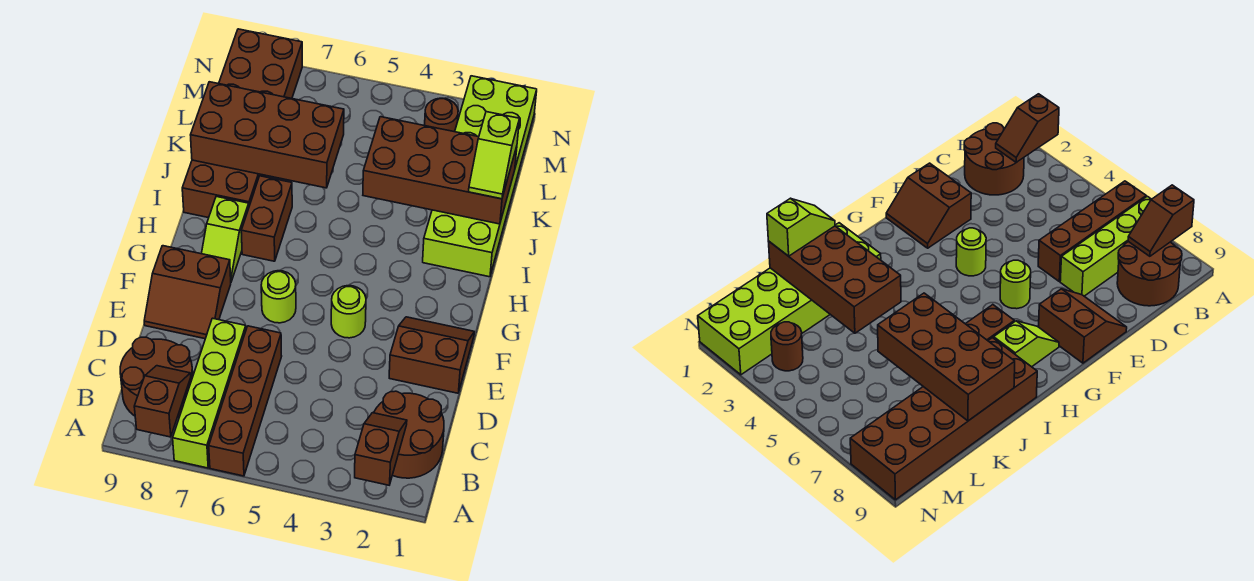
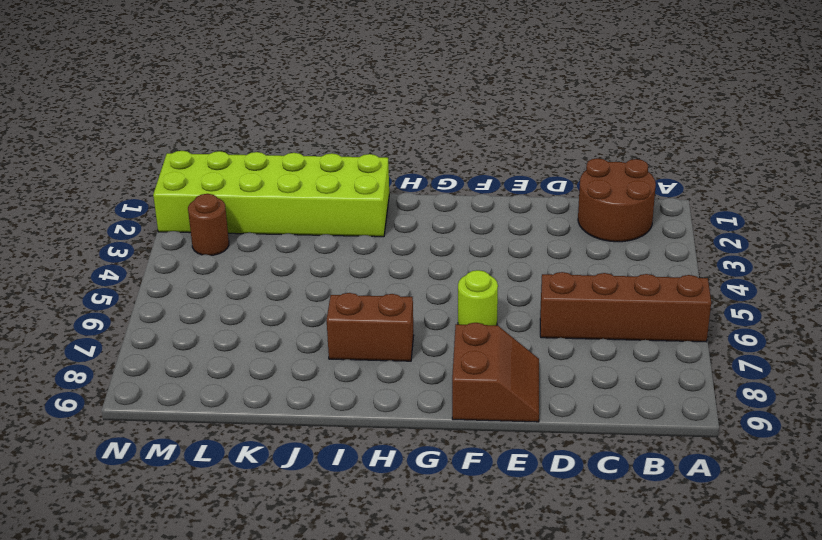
none -> lime 1x4 brick [173,318,246,468]
none -> brown 2x2 round brick [120,337,193,418]
none -> brown 2x2 slope [389,317,474,393]

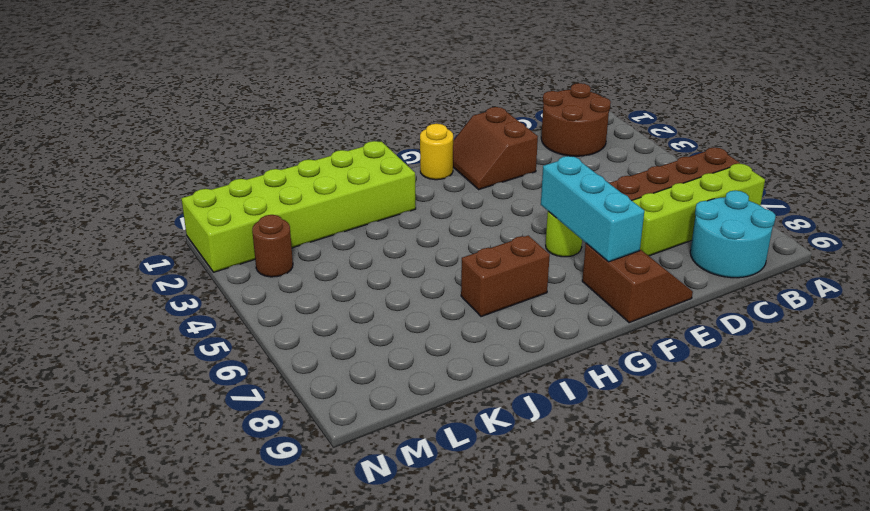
cyan 2x2 round brick [690,191,776,278] -> brown 2x2 round brick [120,337,193,418]
cyan 1x3 brick [541,156,644,262] -> none
yellow 1x1 round brick [420,124,453,180] -> none
none -> lime 1x1 round brick [331,286,366,338]
none -> lime 1x2 slope [201,196,249,281]
none -> brown 2x6 brick [182,29,302,218]

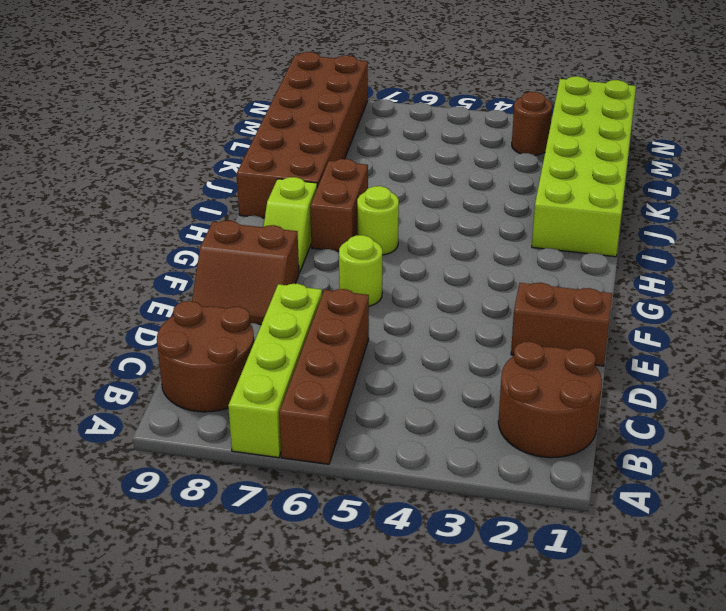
lime 1x1 round brick [357,186,399,255] -> lime 1x1 round brick moved to [331,286,366,338]
none -> brown 1x2 slope [355,413,407,485]
none -> brown 1x2 slope [134,366,191,437]
none -> brown 2x4 brick [363,117,517,224]

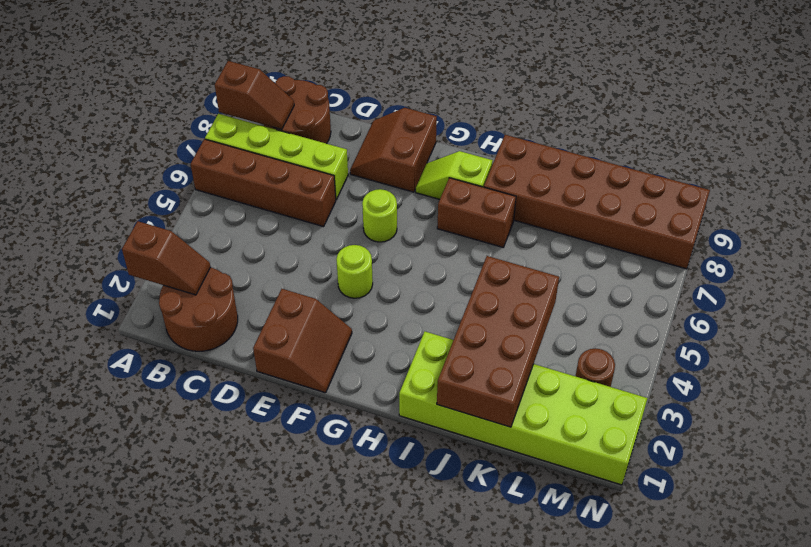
none -> brown 2x4 brick [191,82,344,188]
none -> lime 1x2 slope [469,112,519,199]

